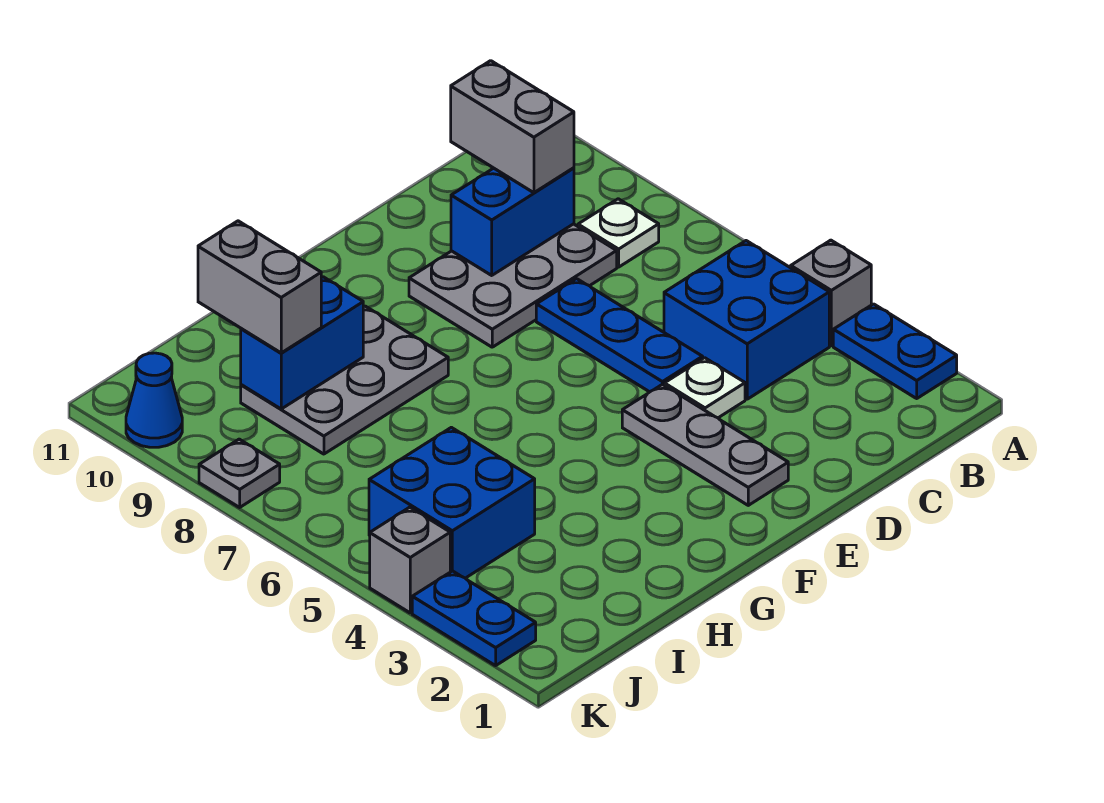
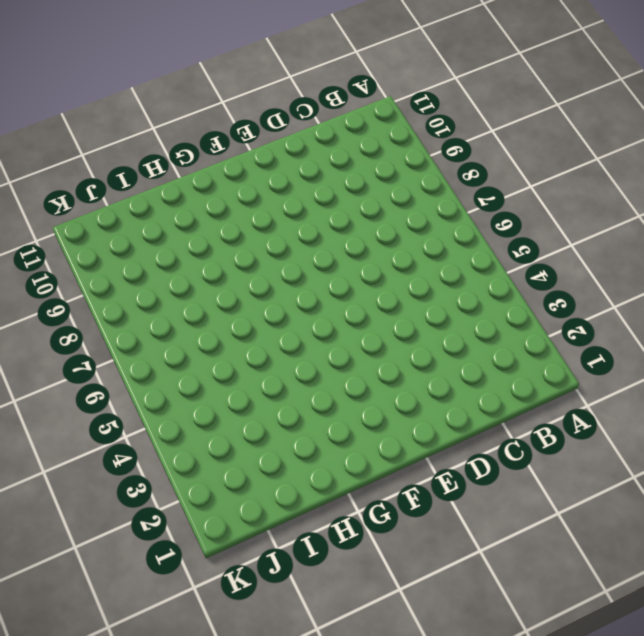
none -> blue 1x2 plate [833,304,957,398]
none -> grey 1x1 brick [791,240,871,346]
none -> blue 2x2 brick [664,241,829,399]

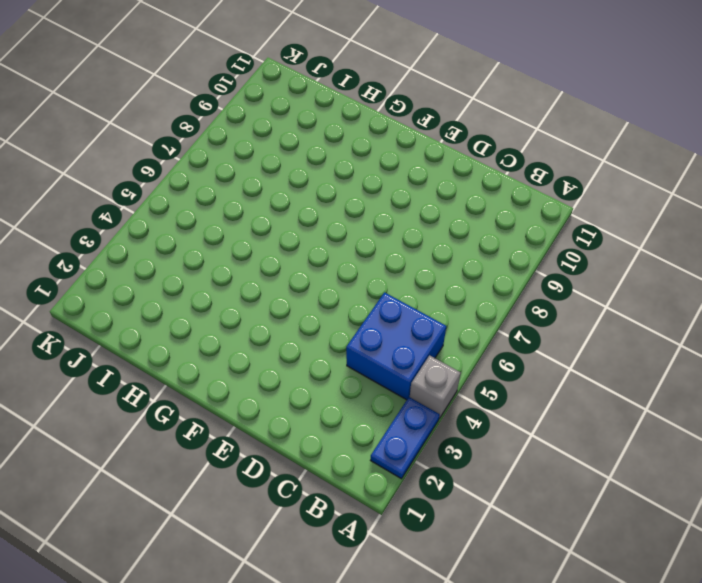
none -> white 1x1 plate [578,199,659,267]
none -> grey 2x3 plate [409,224,617,347]
none -> white 1x1 plate [664,358,745,418]

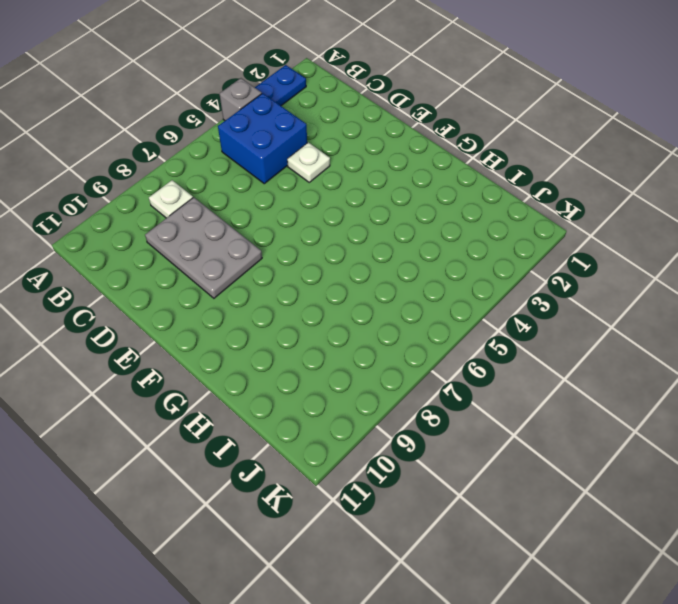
none -> blue 1x3 plate [536,279,703,392]
none -> grey 1x3 plate [622,384,788,505]
none -> grey 2x3 plate [241,306,448,454]

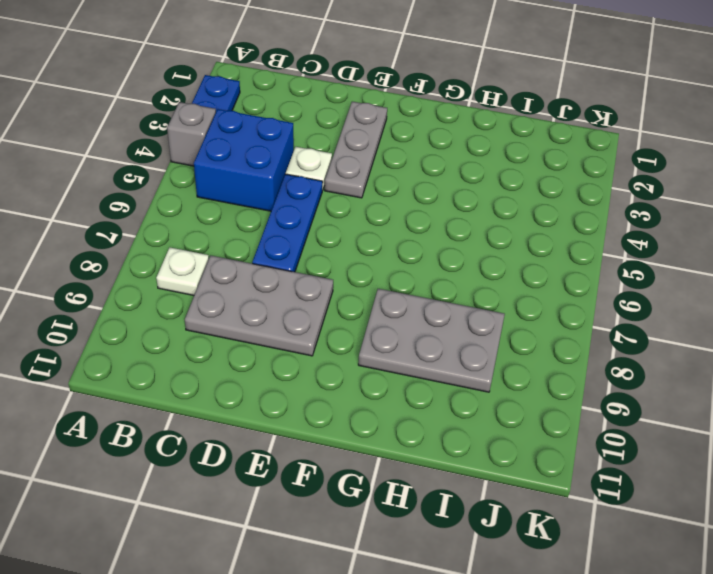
none -> blue 2x2 brick [369,427,535,578]
none -> blue 1x2 plate [412,571,536,666]
none -> grey 1x1 brick [370,507,450,613]

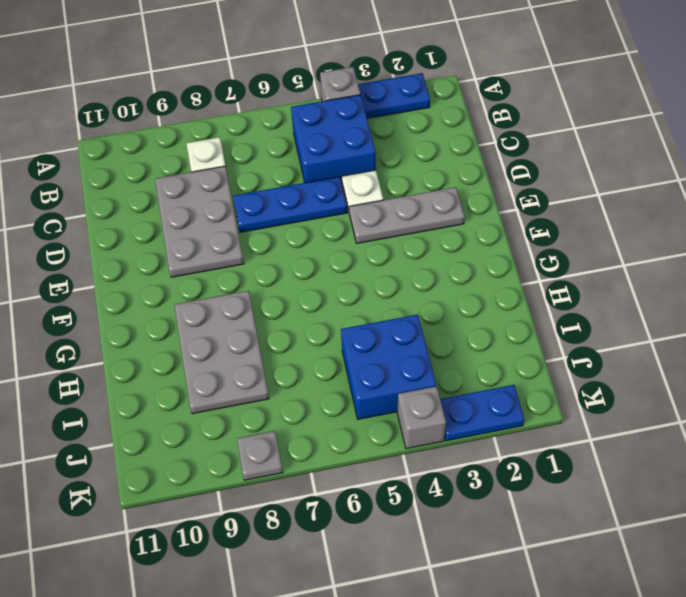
none -> blue 1x1 cone [126,353,182,447]
none -> blue 1x2 brick [451,168,574,275]
none -> blue 1x2 brick [241,277,363,409]

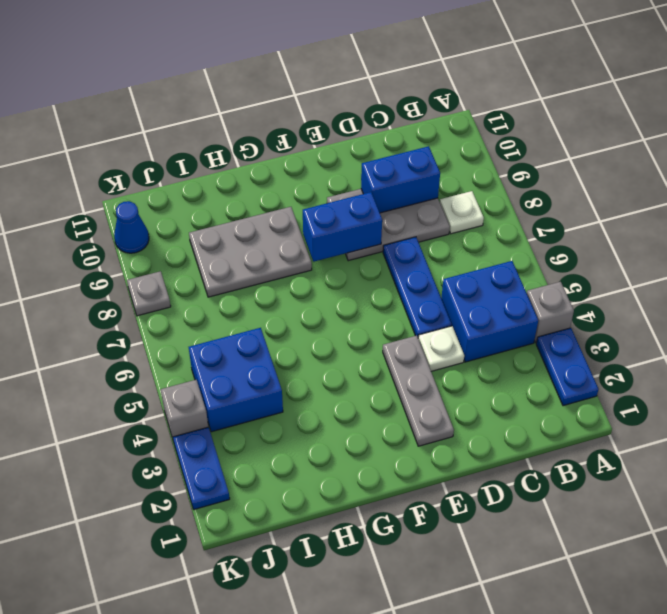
blue 1x2 brick [303,192,382,262] -> blue 1x2 brick moved to [241,277,363,409]
none -> grey 1x2 brick [451,61,574,193]
none -> grey 1x2 brick [198,221,321,353]

